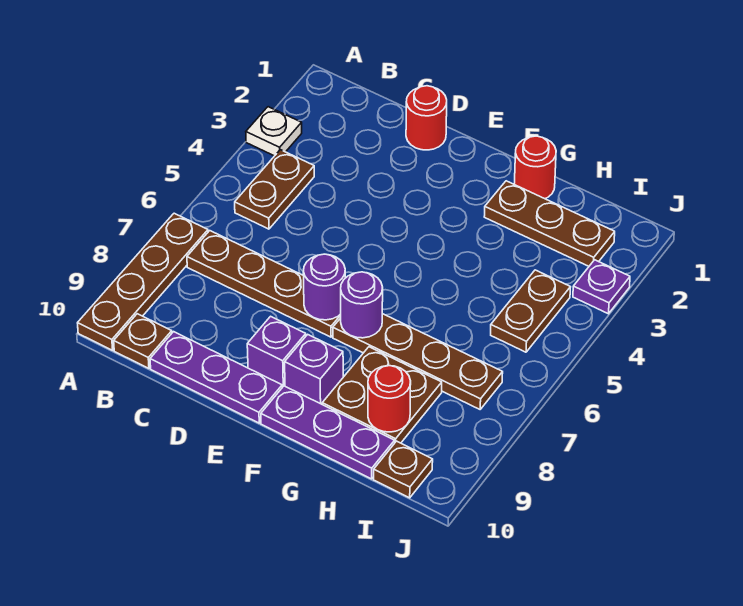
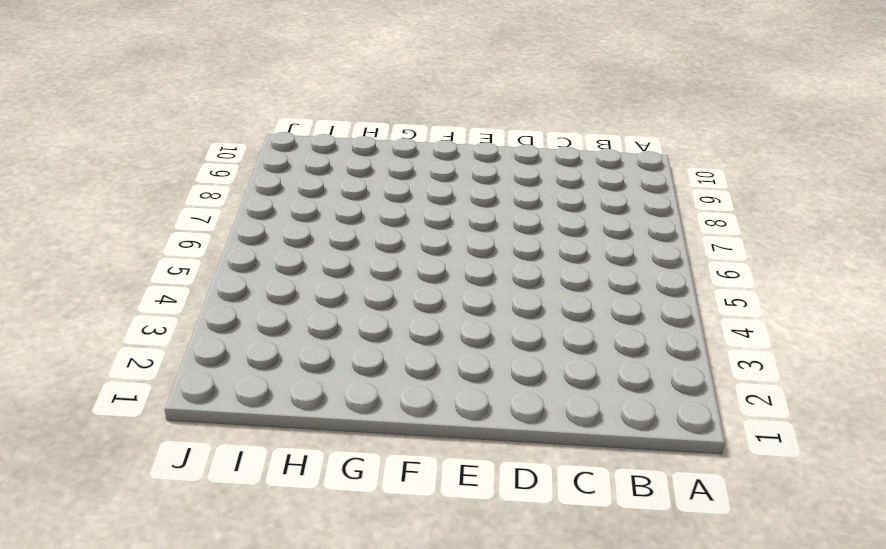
none -> white 1x1 plate [246,107,302,156]
none -> brown 1x4 plate [78,213,208,350]
none -> brown 1x2 plate [235,150,314,229]

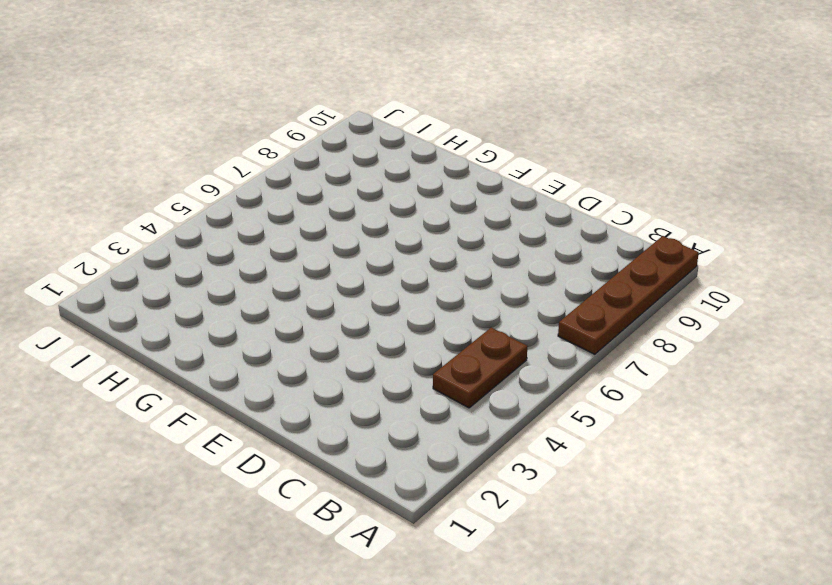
none -> white 1x1 plate [246,107,302,156]
none -> brown 1x4 plate [187,231,341,337]
none -> brown 1x1 plate [114,314,172,368]

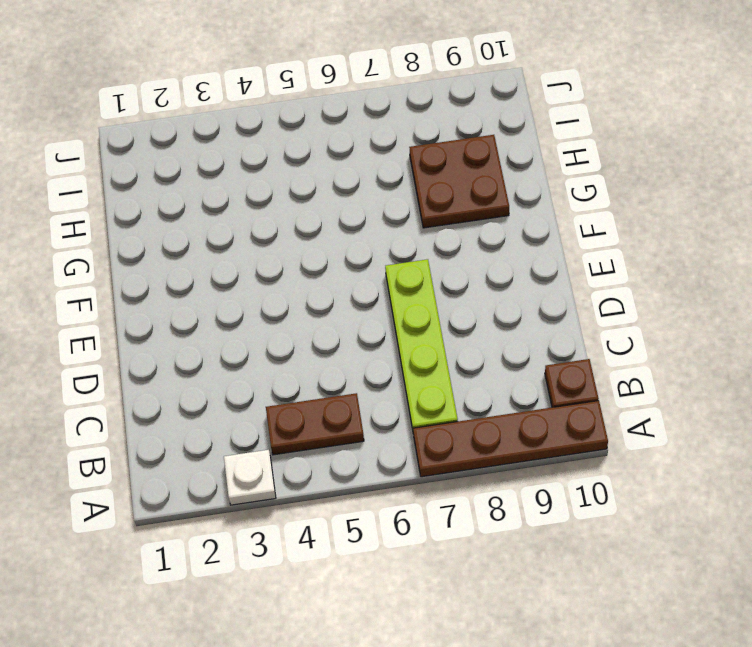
lime 1x4 plate [385,259,458,430] -> brown 1x4 plate [187,231,341,337]
none -> purple 1x3 plate [150,332,282,423]
none -> red 1x1 round brick [406,86,447,150]
none -> purple 1x1 brick [247,316,306,387]

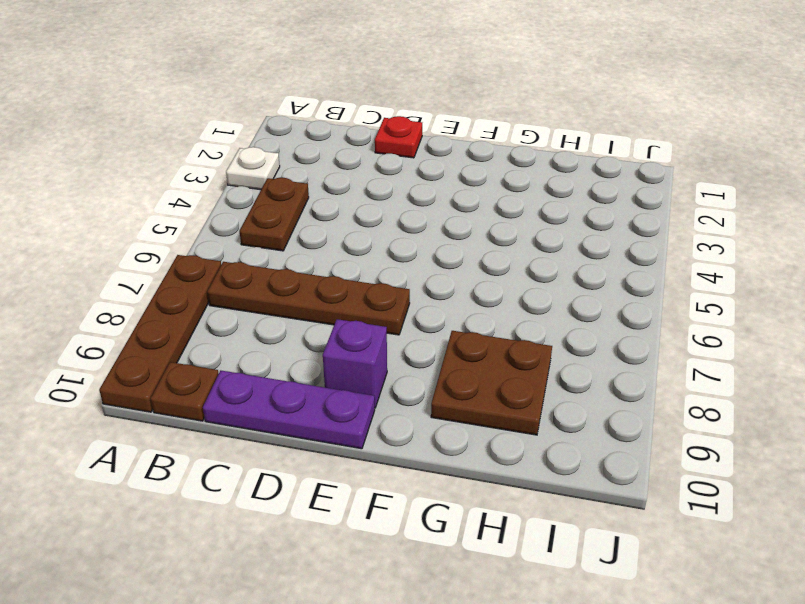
red 1x1 plate [375,116,422,158] -> red 1x1 round brick [406,86,447,150]
none -> brown 1x4 plate [333,314,503,409]
none -> purple 1x1 brick [285,334,343,404]
none -> purple 1x3 plate [261,386,395,479]

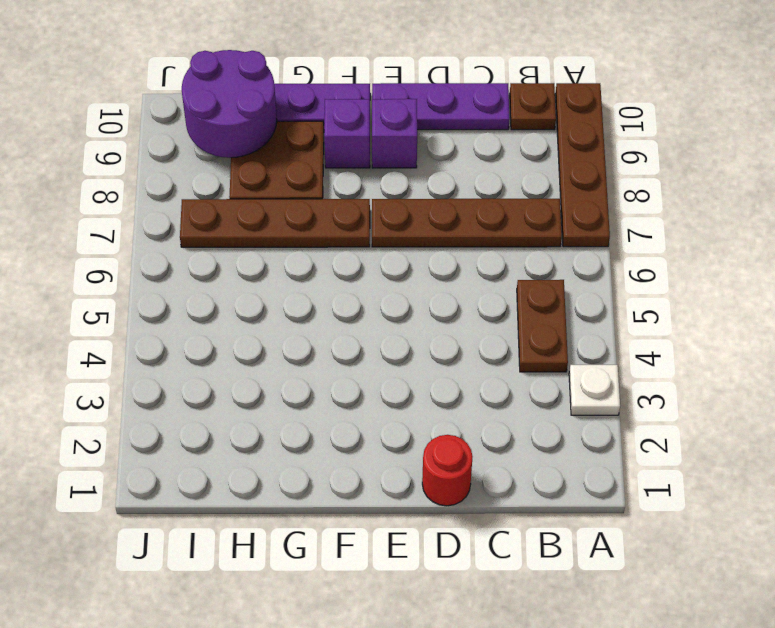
purple 2x2 round brick [182,50,277,158] -> red 1x1 round brick [368,366,411,432]
none -> red 1x1 round brick [514,136,556,199]
none -> brown 1x3 plate [484,181,615,266]
none -> brown 1x2 plate [491,270,570,352]

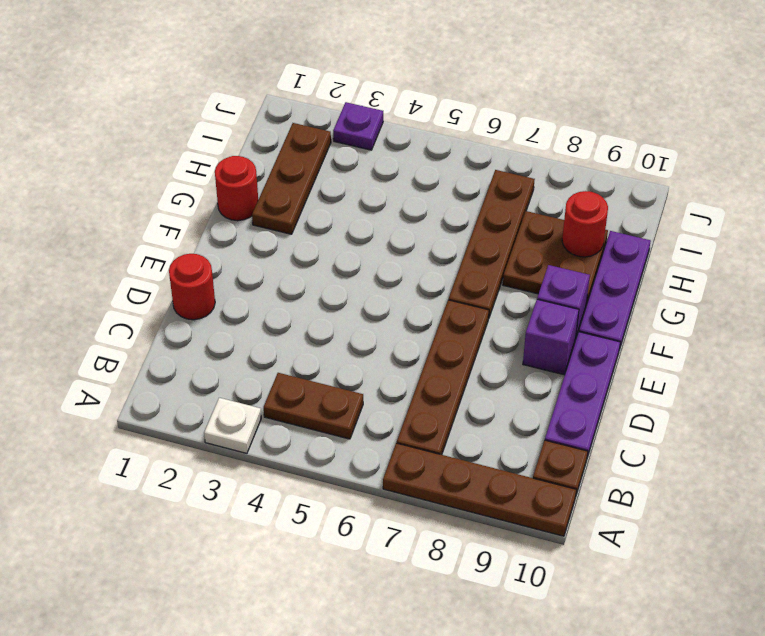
none -> brown 1x2 plate [491,270,570,352]
none -> brown 1x1 plate [374,441,433,498]
none -> purple 1x1 round brick [303,254,345,320]

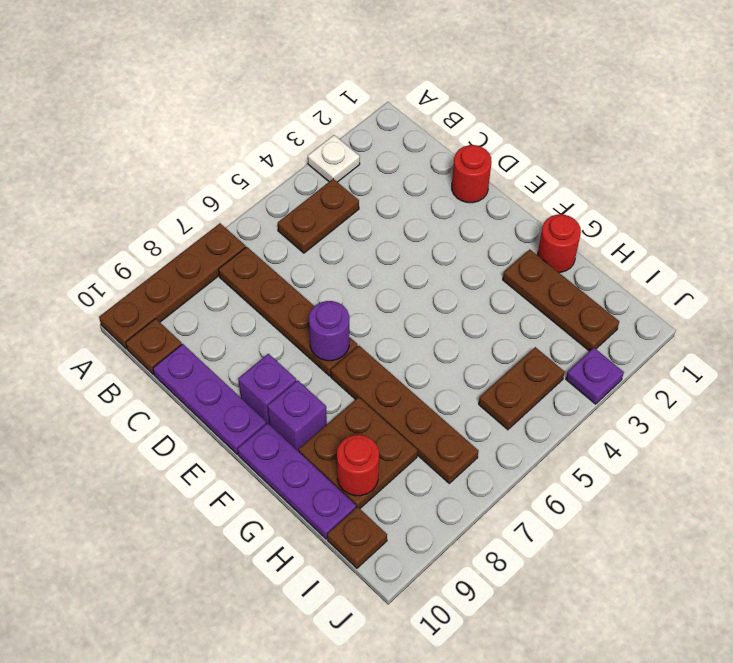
none -> purple 1x1 round brick [341,272,383,338]

